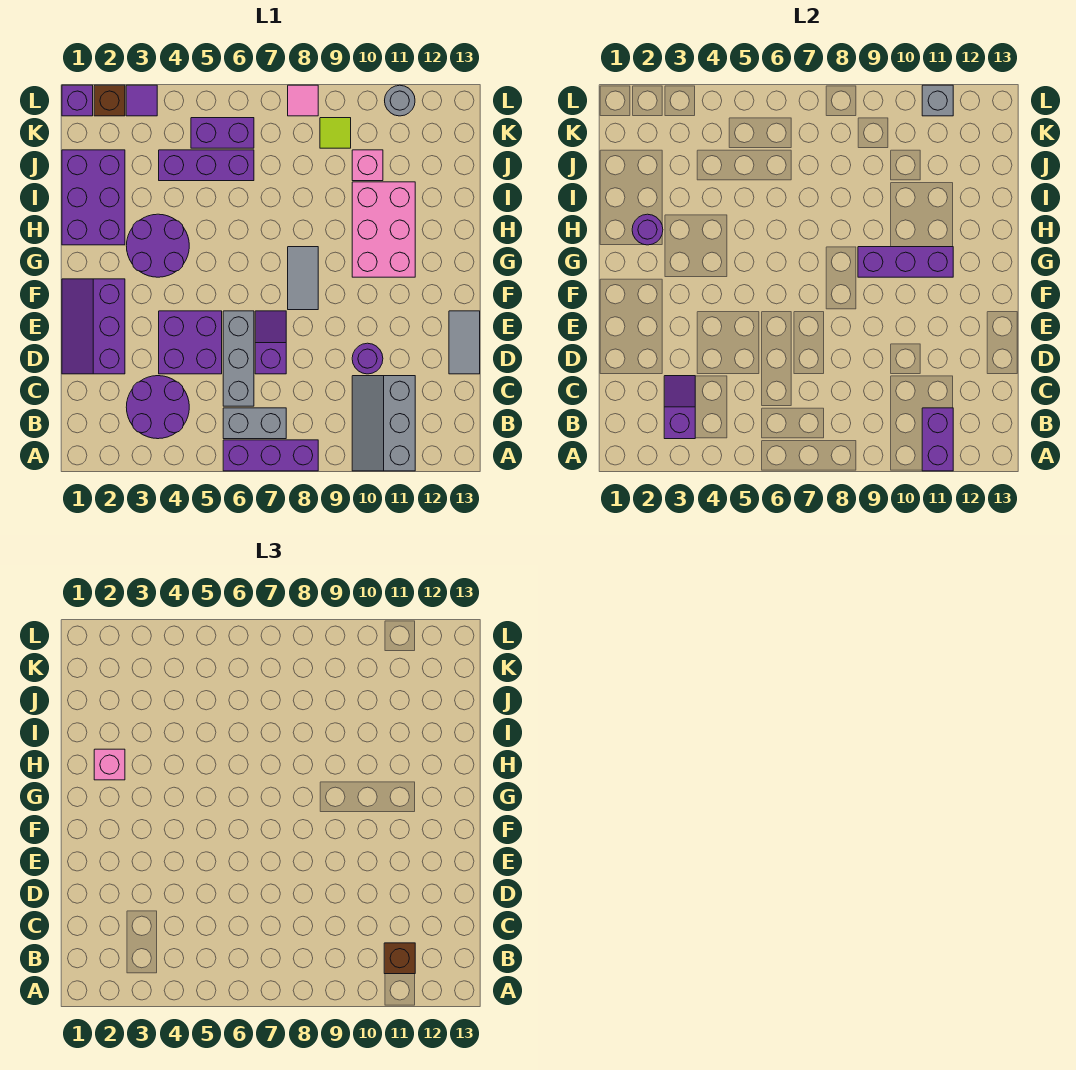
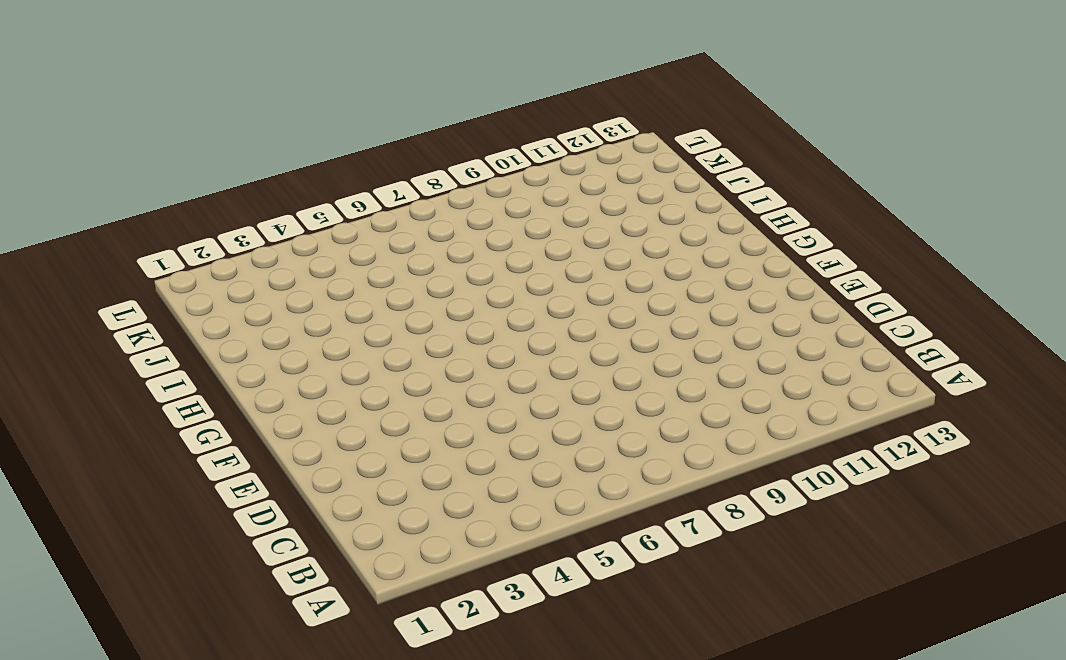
none -> purple 1x3 brick [223,440,318,471]
none -> grey 2x3 slope [352,376,415,471]
none -> purple 2x2 round brick [126,376,189,439]
none -> grey 1x2 brick [223,408,286,439]

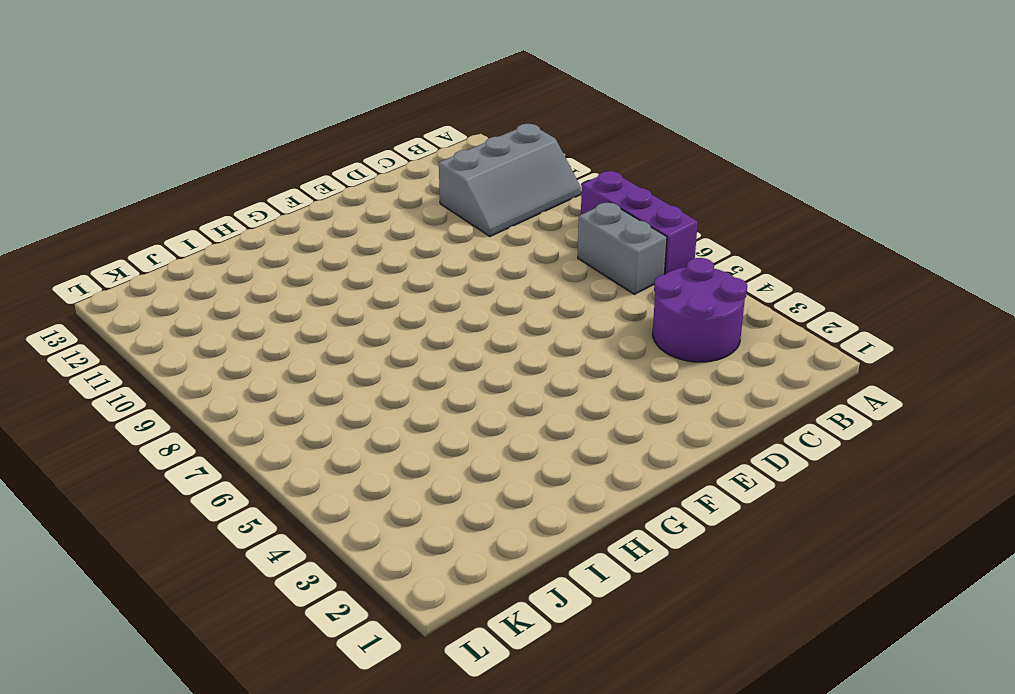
none -> grey 1x3 brick [223,311,254,406]
none -> purple 2x3 slope [62,279,125,374]
none -> purple 2x2 brick [159,311,222,374]
none -> purple 1x2 slope [255,311,286,374]

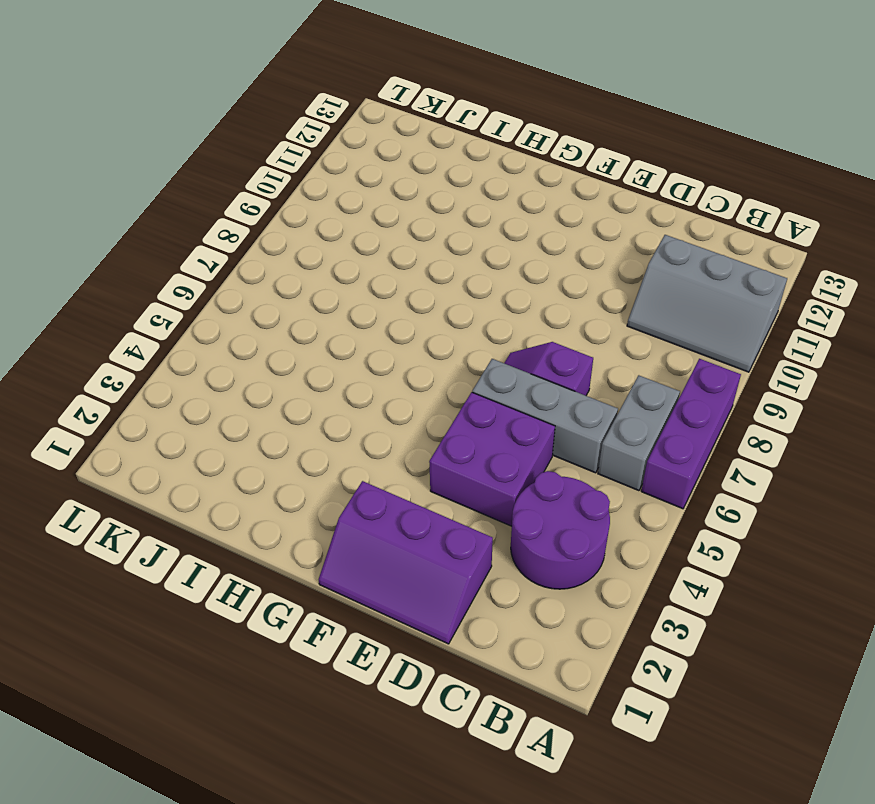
none -> purple 1x1 round brick [352,343,383,374]
none -> grey 1x2 tile [449,311,480,374]
none -> grey 1x2 tile [288,247,318,310]
none -> purple 2x2 round brick [126,214,189,277]

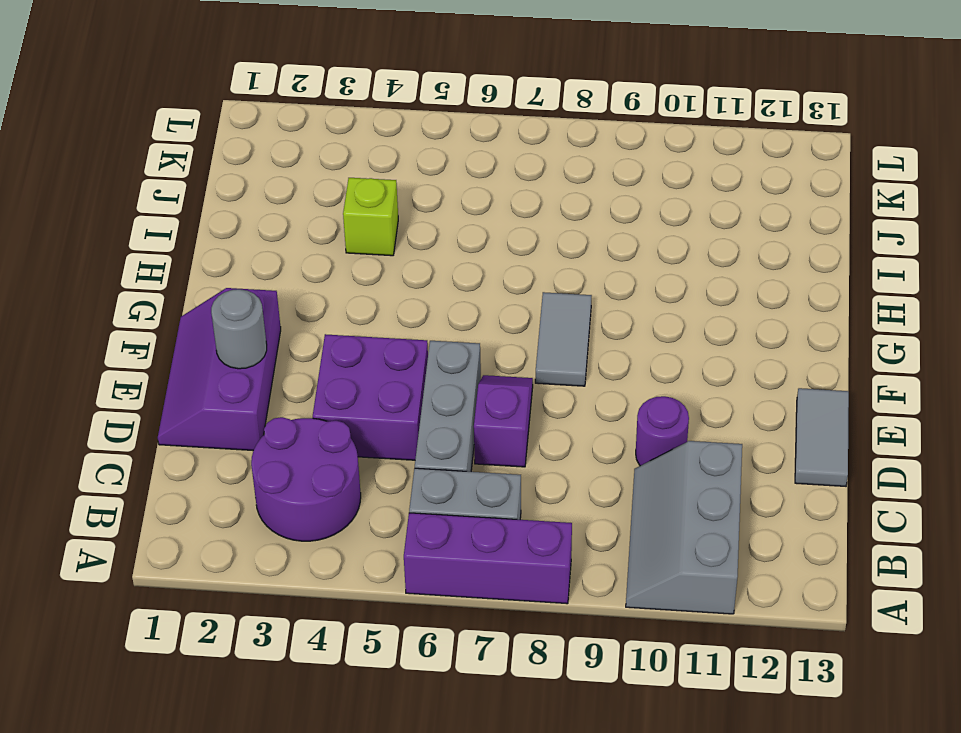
grey 1x1 round brick [211,289,267,369] -> grey 1x1 round brick moved to [385,85,415,116]
lime 1x1 brick [343,178,398,256] -> none
none -> purple 2x2 round brick [126,214,189,277]
none -> pink 2x3 brick [352,182,415,277]
none -> purple 2x3 brick [62,150,125,245]
none -> purple 1x3 brick [159,150,254,181]

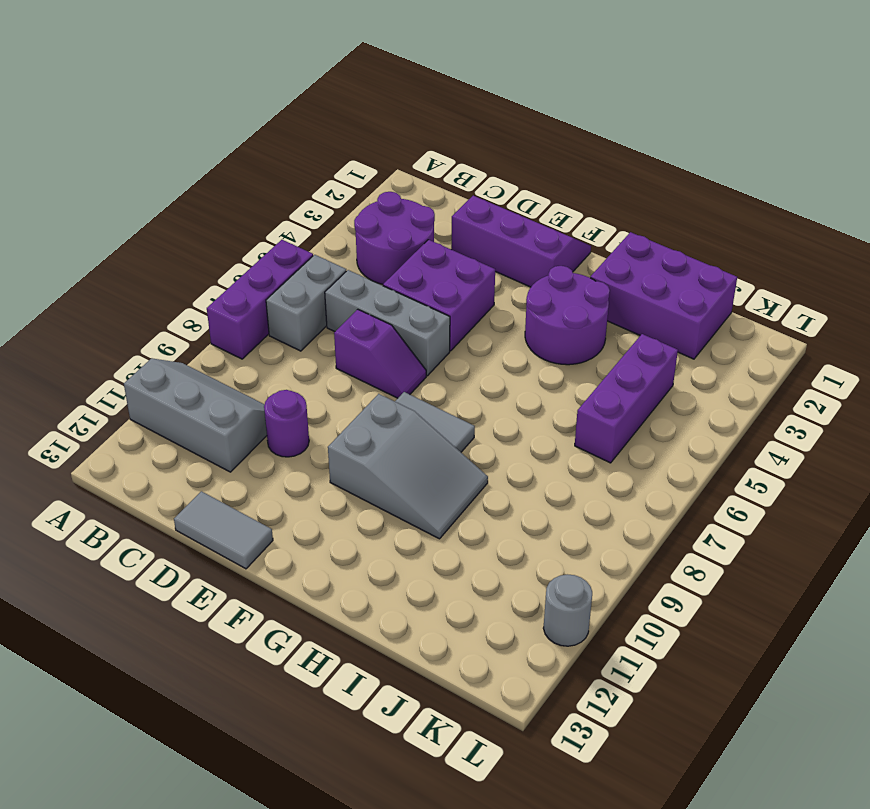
grey 2x3 slope [328,394,488,539] -> pink 2x3 brick [352,182,415,277]
none -> pink 1x1 brick [352,150,383,181]
none -> purple 1x2 brick [191,118,254,148]
none -> lime 1x1 tile [320,118,351,148]
none -> purple 1x1 brick [62,85,93,116]

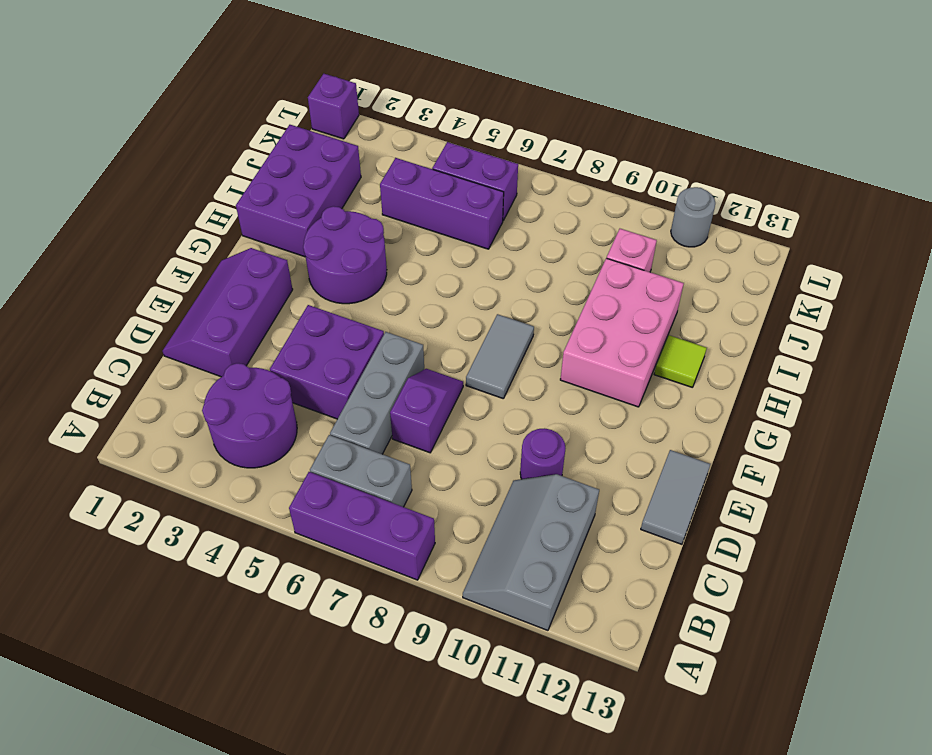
lime 1x1 tile [654,335,707,387] -> lime 1x1 tile moved to [320,118,351,148]
none -> brown 1x1 brick [94,85,125,116]
none -> purple 1x1 tile [126,85,157,116]
none -> pink 1x1 tile [288,85,318,116]
none -> purple 1x2 brick [922,408,953,471]

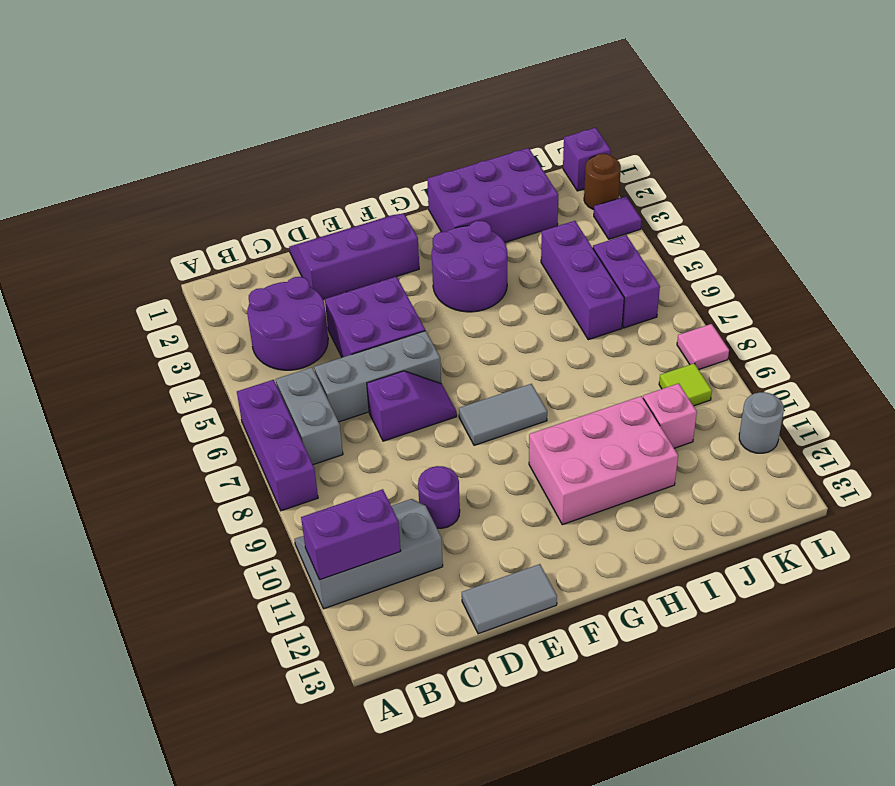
brown 1x1 round brick [584,153,621,210] -> brown 1x1 brick [94,85,125,116]
none -> purple 1x2 slope [664,376,695,439]
none -> purple 1x3 brick [858,247,953,277]
none -> purple 1x1 round brick [632,214,663,245]
none -> grey 1x1 brick [922,85,953,116]

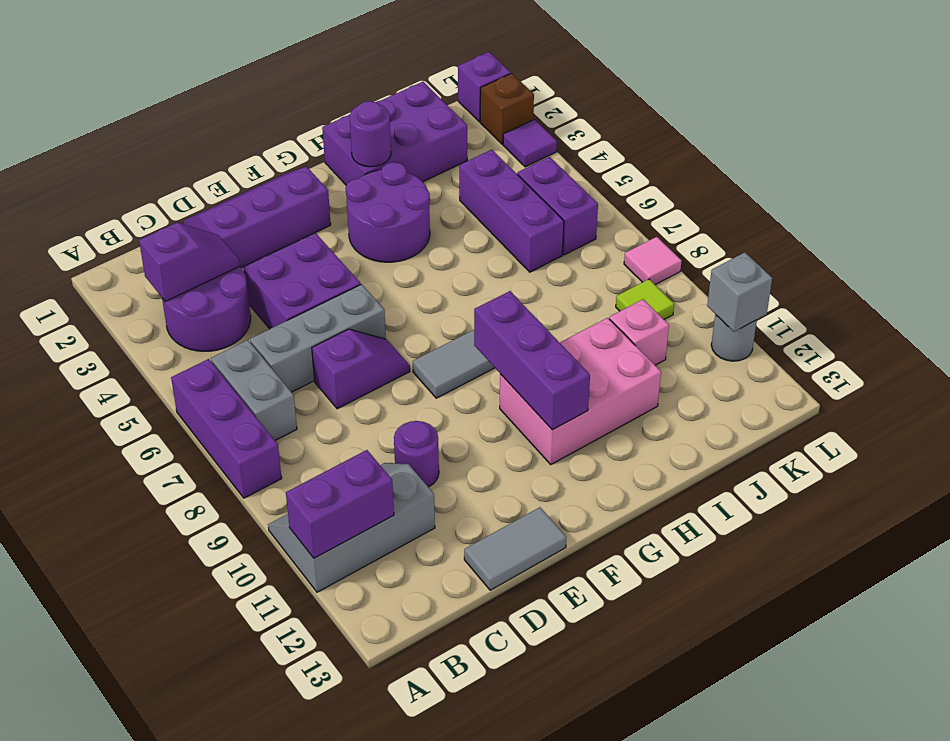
none -> brown 1x1 brick [384,943,415,974]
none -> pink 1x1 brick [94,749,125,780]

